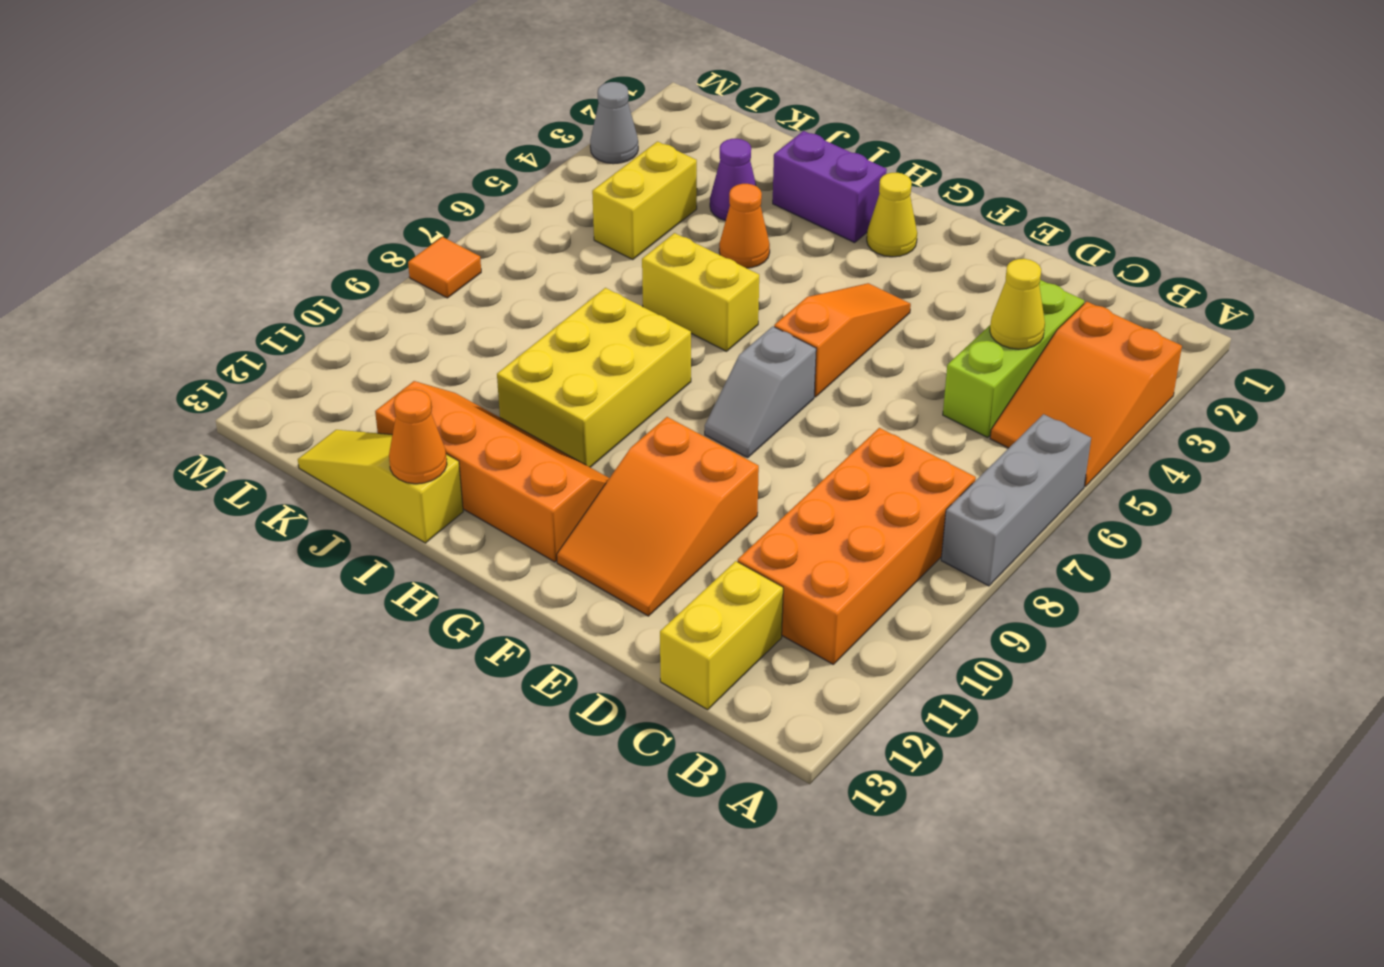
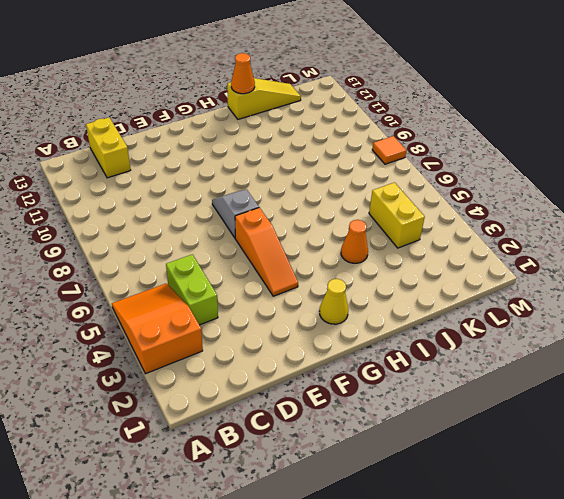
lime 1x2 brick [166,254,218,325] -> lime 1x3 brick [943,280,1084,438]
none -> grey 1x3 brick [941,414,1091,586]
none -> orange 2x4 brick [738,428,976,664]
none -> orange 2x3 slope [557,417,759,616]

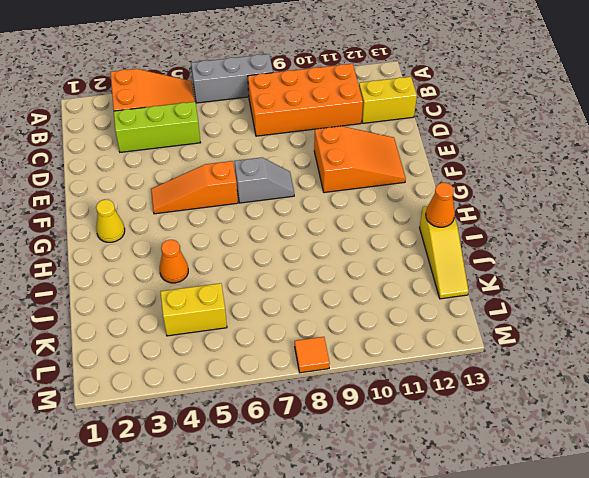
none -> orange 2x4 slope [375,381,609,562]
none -> purple 1x2 brick [773,131,887,243]
none -> yellow 1x2 brick [642,233,759,351]

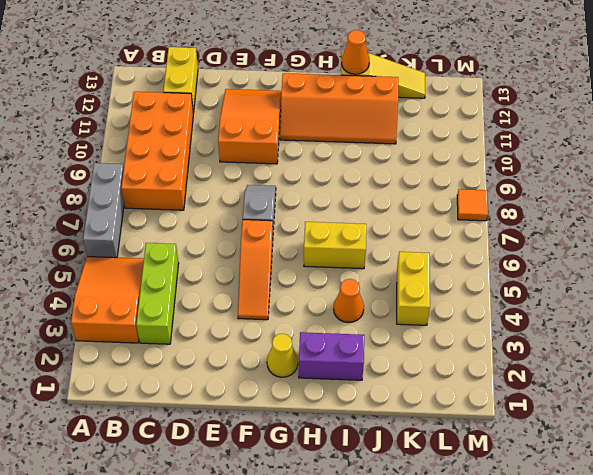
none -> yellow 2x3 brick [497,288,691,467]
none -> purple 1x1 cone [710,139,756,221]
none -> grey 1x1 cone [590,82,638,164]

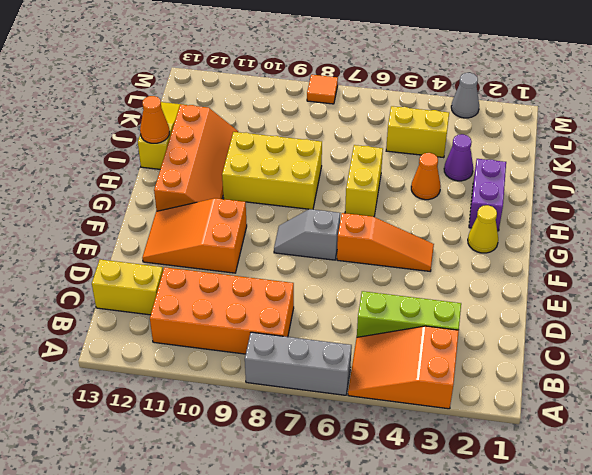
none -> yellow 1x1 cone [990,259,1045,349]

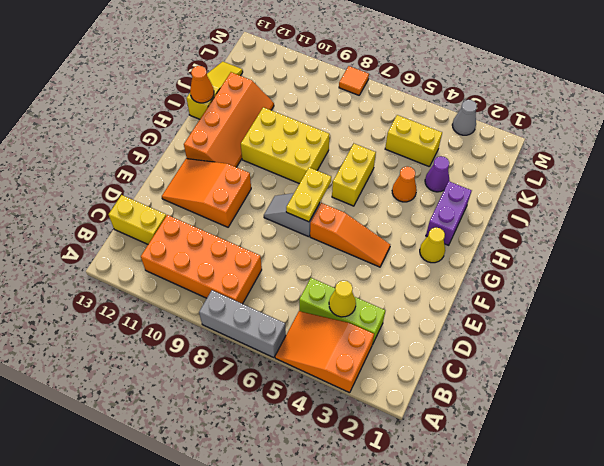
yellow 1x2 plate [286,168,331,222] -> none

